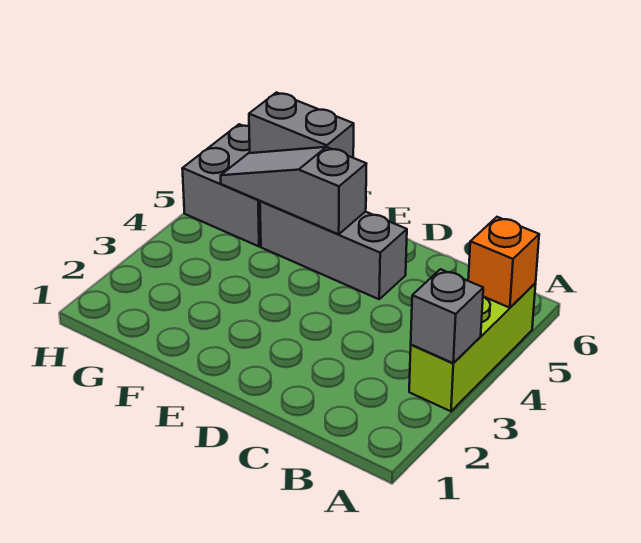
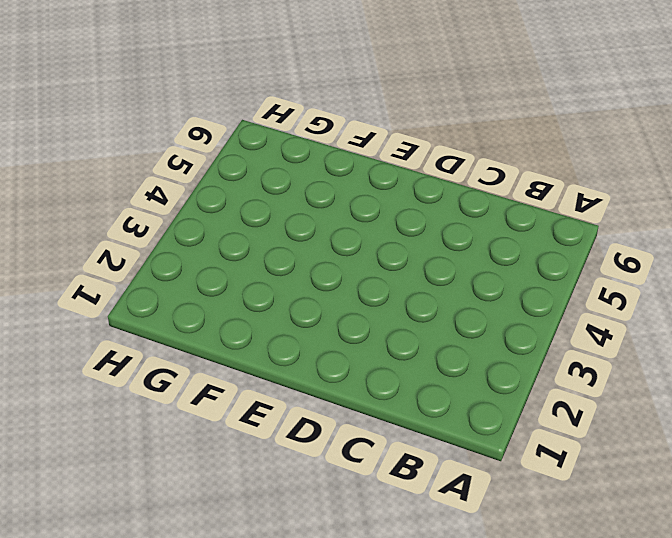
none -> lime 1x3 brick [409,283,536,411]
none -> grey 1x3 brick [260,201,407,299]

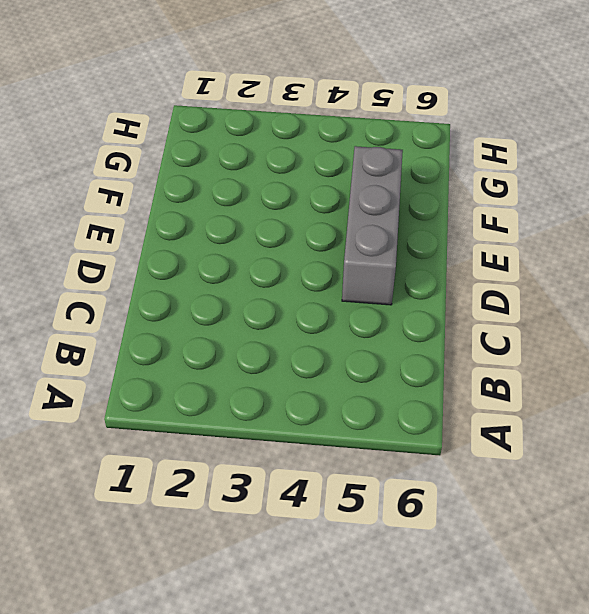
none -> lime 1x3 brick [409,283,536,411]
none -> grey 2x2 brick [182,124,261,246]

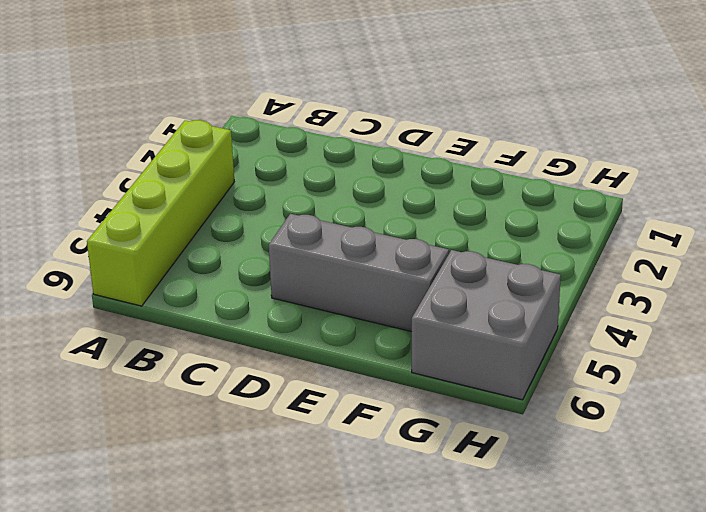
lime 1x4 brick [87,120,234,306] -> lime 1x3 brick [409,283,536,411]
none -> grey 1x1 brick [411,269,483,363]
none -> orange 1x1 brick [468,217,539,308]

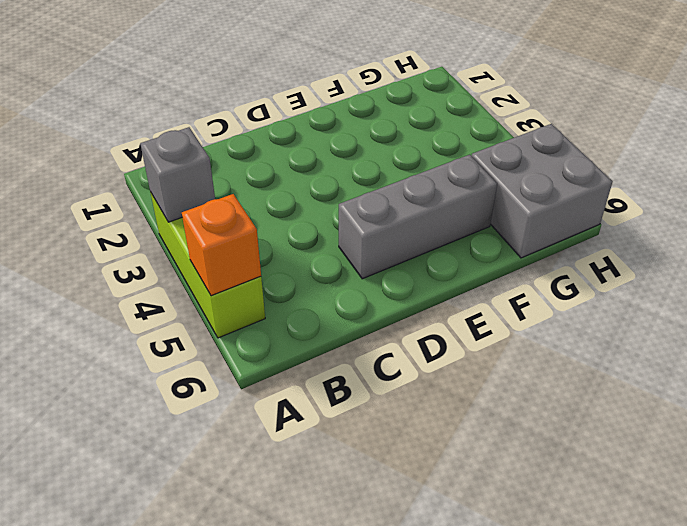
none -> grey 1x3 slope [221,147,366,234]
none -> grey 1x2 brick [249,93,354,158]

